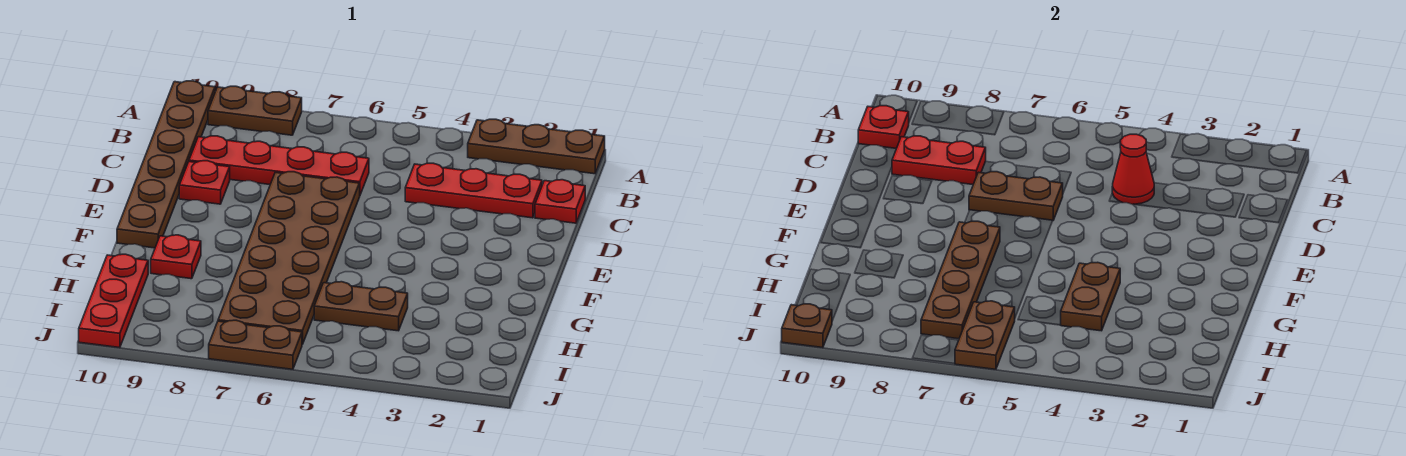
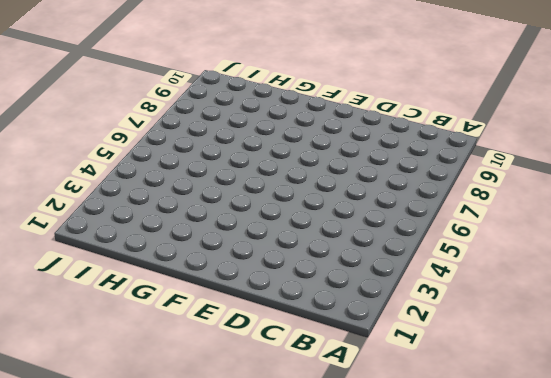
none -> brown 1x3 plate [468,119,605,174]
none -> brown 1x2 plate [208,86,302,135]
none -> brown 1x6 plate [117,81,215,248]

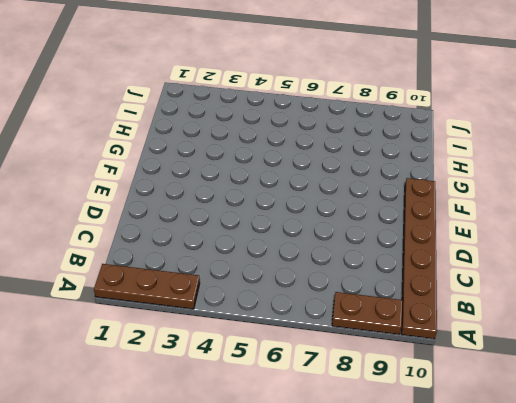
none -> red 1x1 plate [535,180,585,223]
none -> red 1x3 plate [405,163,542,218]
none -> red 1x4 plate [189,136,369,195]

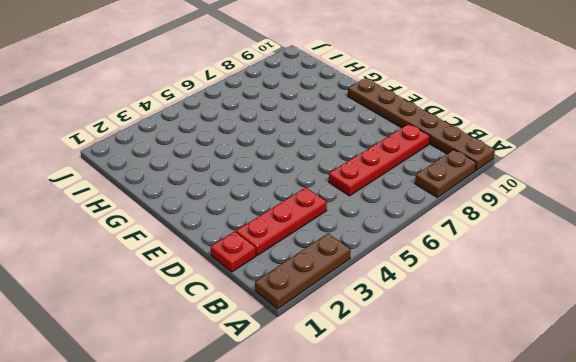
none -> brown 2x6 plate [218,172,360,344]
none -> red 1x1 plate [179,161,230,204]
none -> red 1x1 plate [151,235,201,279]

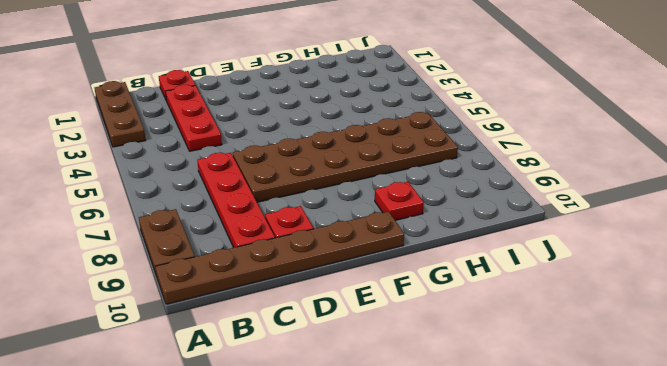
none -> brown 1x2 plate [314,282,408,331]
none -> red 1x3 plate [79,254,148,348]
none -> brown 1x2 plate [209,320,302,369]

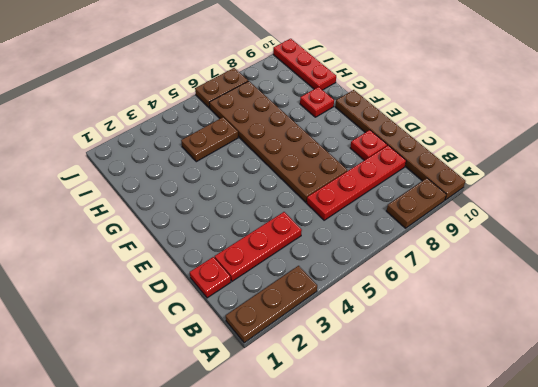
none -> red 1x1 plate [858,106,909,148]
none -> red 1x1 cone [1112,134,1154,204]
none -> red 1x2 plate [892,136,986,185]

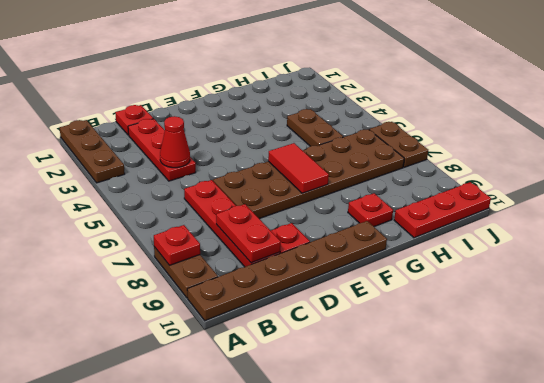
red 1x1 plate [154,225,200,265] -> red 1x1 plate moved to [858,106,909,148]
red 1x2 tile [268,143,329,193] -> brown 1x4 plate [921,221,1000,339]
none -> brown 1x2 plate [969,172,1063,220]
none -> brown 1x2 plate [1061,262,1120,331]
none -> brown 1x2 plate [955,301,1015,369]

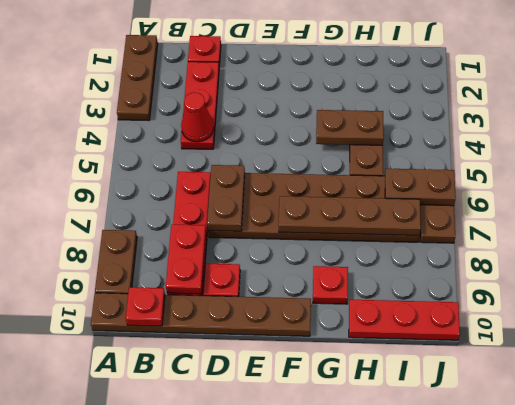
none -> brown 1x1 plate [782,304,832,348]

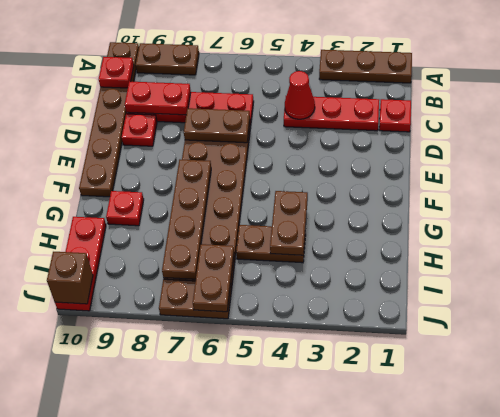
brown 1x1 brick [47,252,93,304] -> brown 1x1 plate [782,304,832,348]

